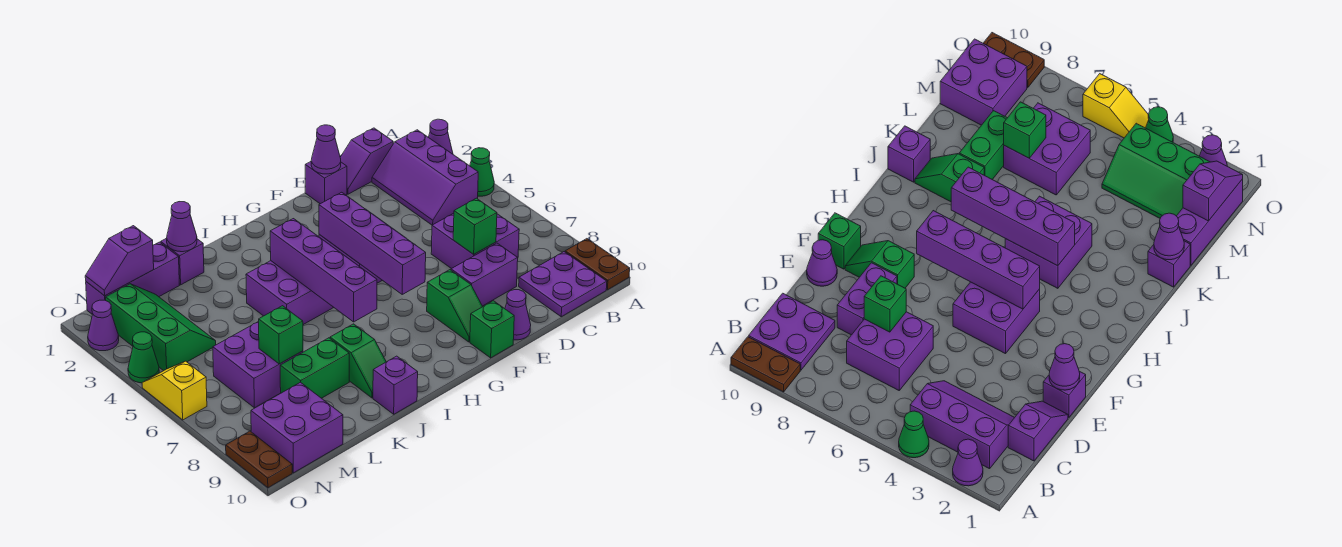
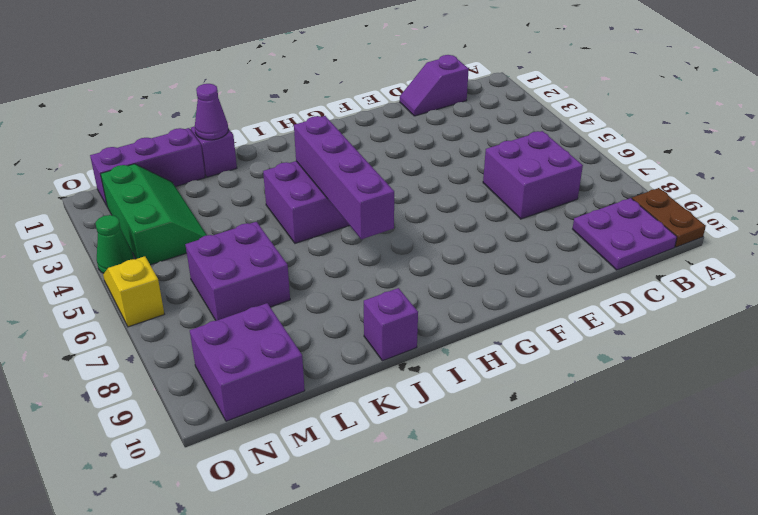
none -> purple 1x1 cone [428,119,453,154]
none -> green 1x1 cone [470,148,494,196]
none -> purple 2x3 slope [372,130,478,225]
none -> purple 1x2 brick [451,243,518,306]

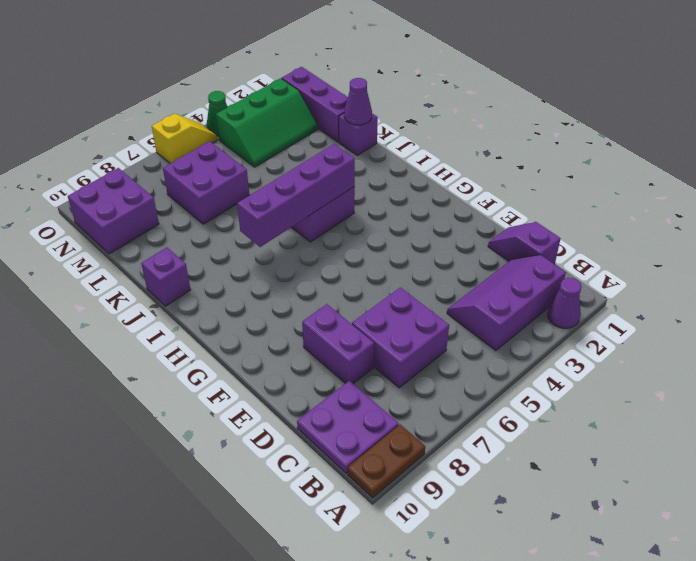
none -> green 1x1 cone [470,148,494,196]
none -> purple 1x1 brick [305,162,347,204]
none -> purple 1x1 cone [505,290,531,340]
none -> purple 2x2 brick [953,282,1040,354]

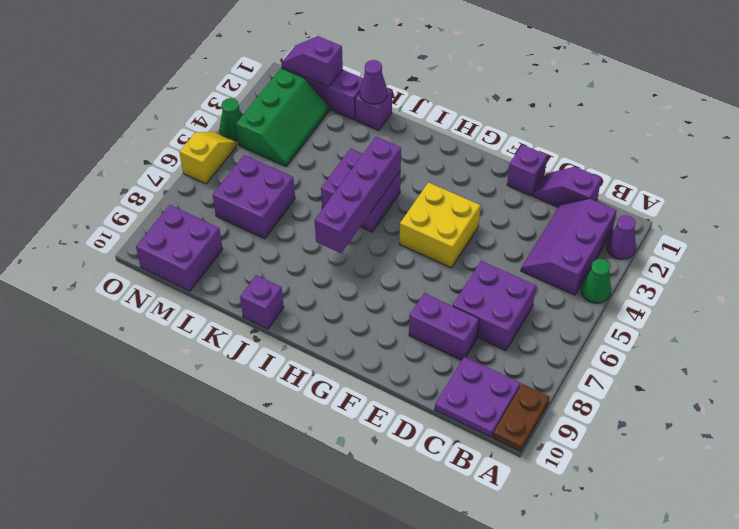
yellow 2x2 brick [400,182,480,268] -> purple 2x2 brick [953,282,1040,354]
none -> purple 1x1 cone [505,290,531,340]
none -> green 1x2 slope [427,270,483,342]
none -> green 1x1 brick [470,301,514,358]
none -> green 1x2 slope [330,324,386,398]

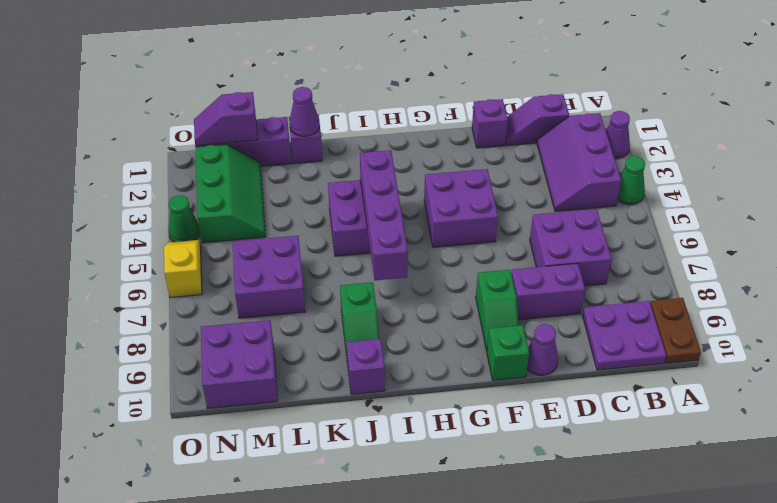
none -> green 1x2 brick [280,338,349,398]
none -> purple 1x1 cone [88,300,119,351]
none -> brown 1x2 plate [226,431,292,488]
none -> green 1x1 brick [453,198,497,254]

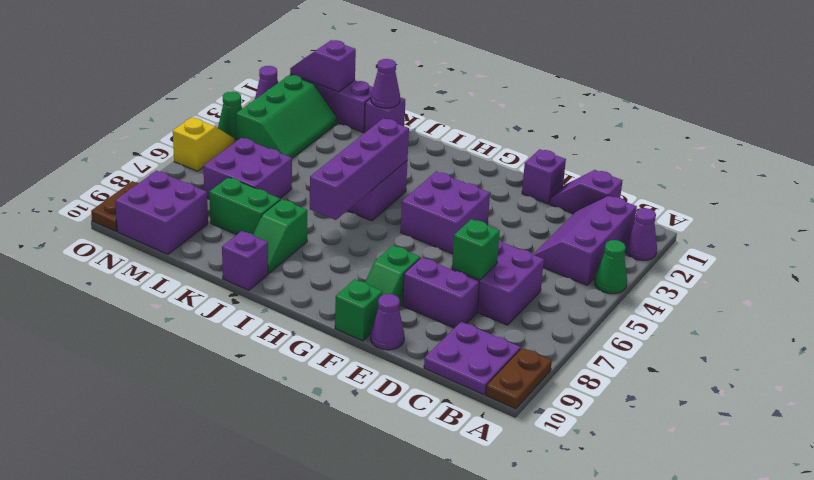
none -> purple 1x1 cone [311,125,341,174]
none -> purple 1x4 brick [319,192,426,294]
none -> green 1x1 brick [259,306,303,364]

